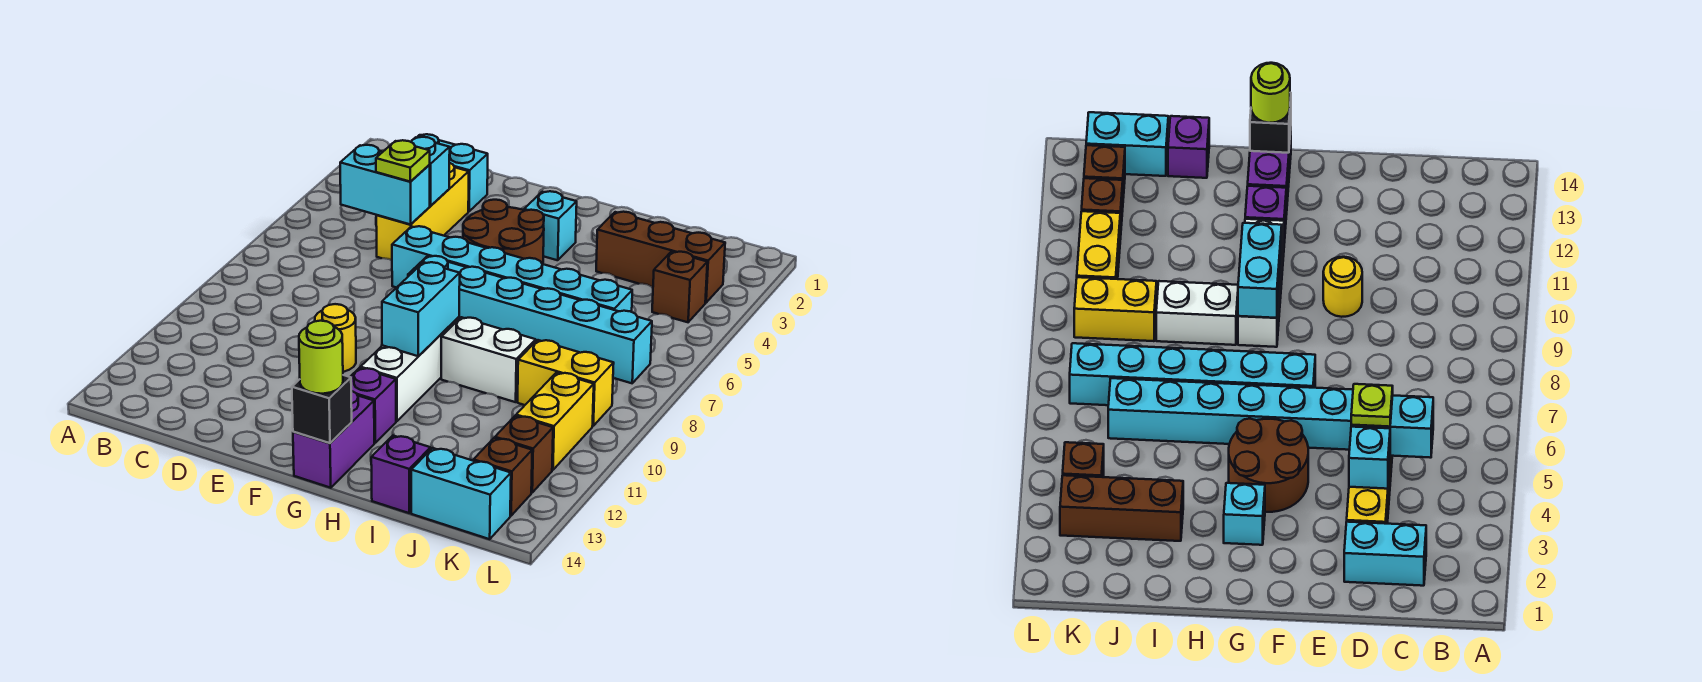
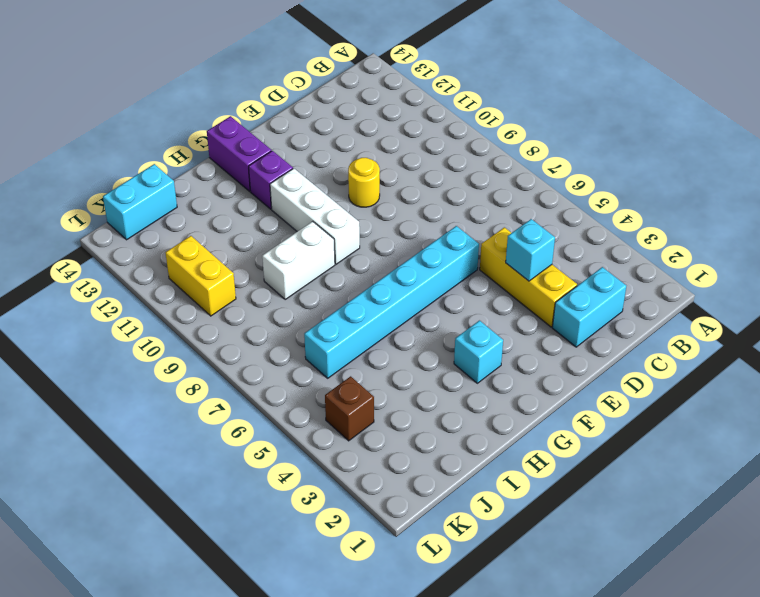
none -> brown 2x2 round brick [463,200,544,264]
none -> cyan 1x6 brick [408,256,652,383]
none -> brown 1x3 brick [596,212,725,303]

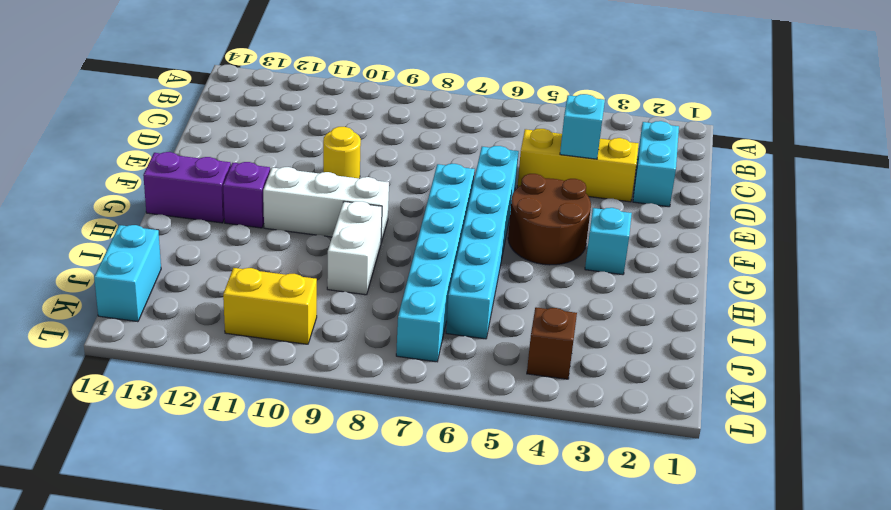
none -> brown 1x3 brick [596,212,725,303]
none -> purple 1x1 brick [371,436,430,513]
none -> yellow 1x2 brick [518,340,614,426]

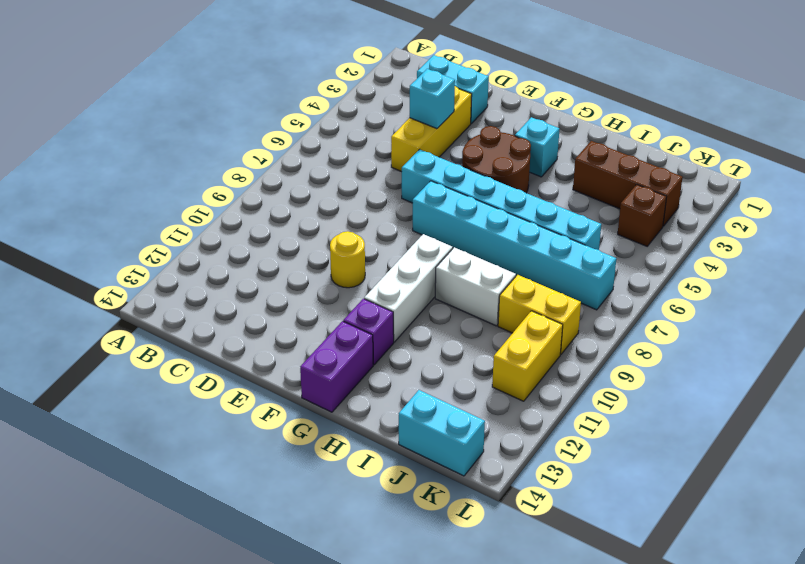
none -> purple 1x1 brick [371,436,430,513]
none -> brown 1x1 brick [495,416,553,493]
none -> brown 1x1 brick [473,438,532,516]

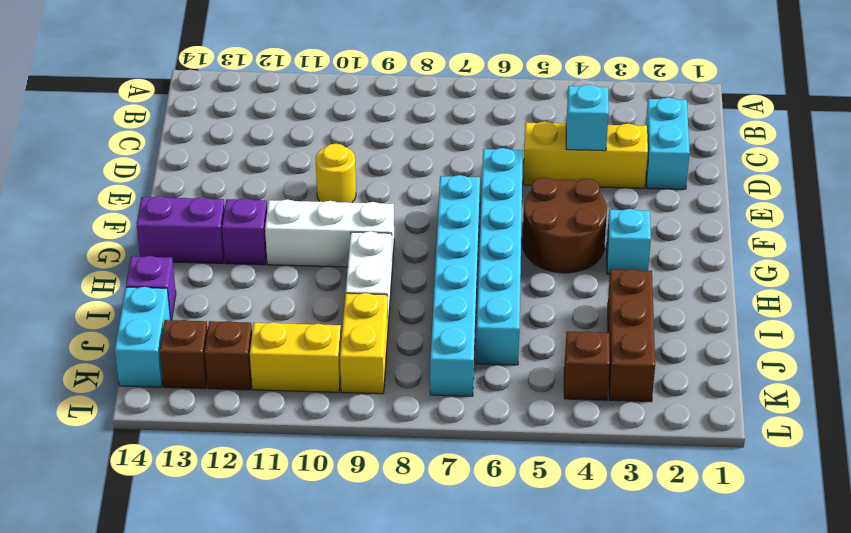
none -> cyan 1x2 brick [340,145,430,224]
none -> cyan 1x2 brick [382,262,460,356]
none -> black 1x1 brick [292,375,352,443]

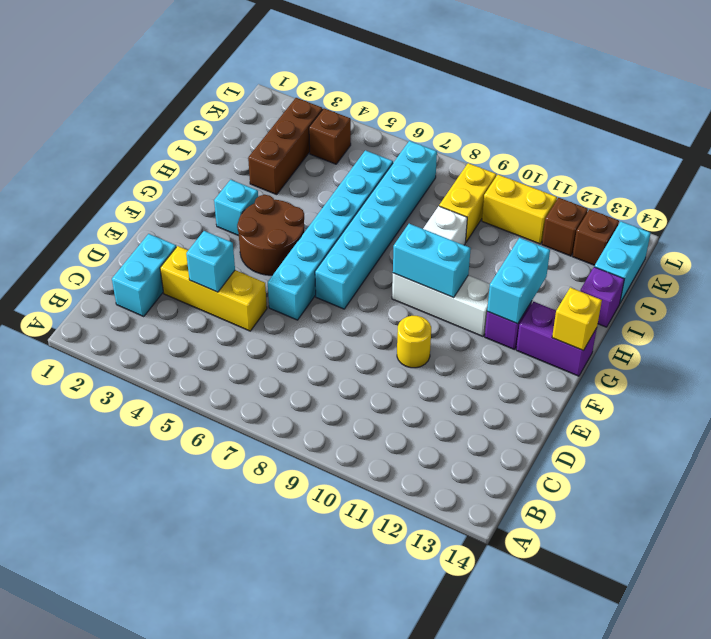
cyan 1x2 brick [487,238,550,324] -> cyan 1x2 brick moved to [340,145,430,224]
yellow 1x1 brick [552,288,602,351] -> black 1x1 brick [292,375,352,443]
none -> lime 1x1 plate [376,140,430,181]
none -> lime 1x1 round brick [299,321,343,394]

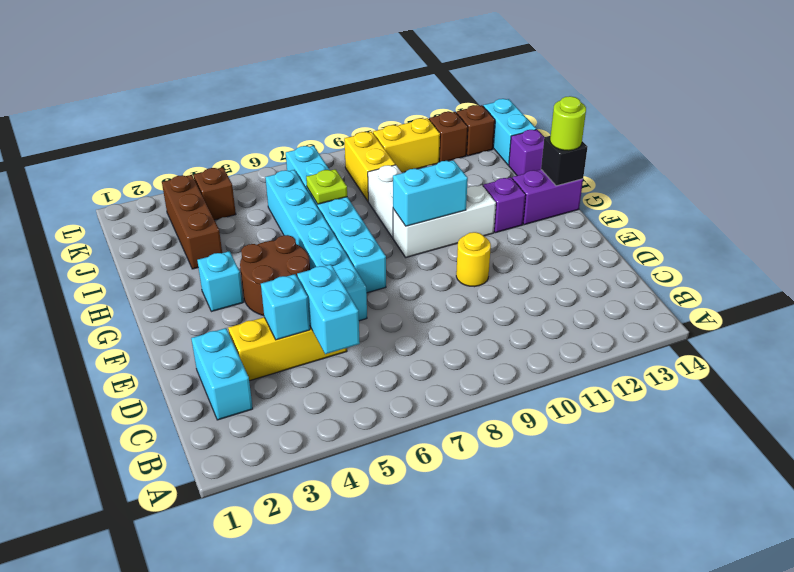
lime 1x1 plate [306,169,347,204] -> lime 1x1 plate moved to [376,140,430,181]

